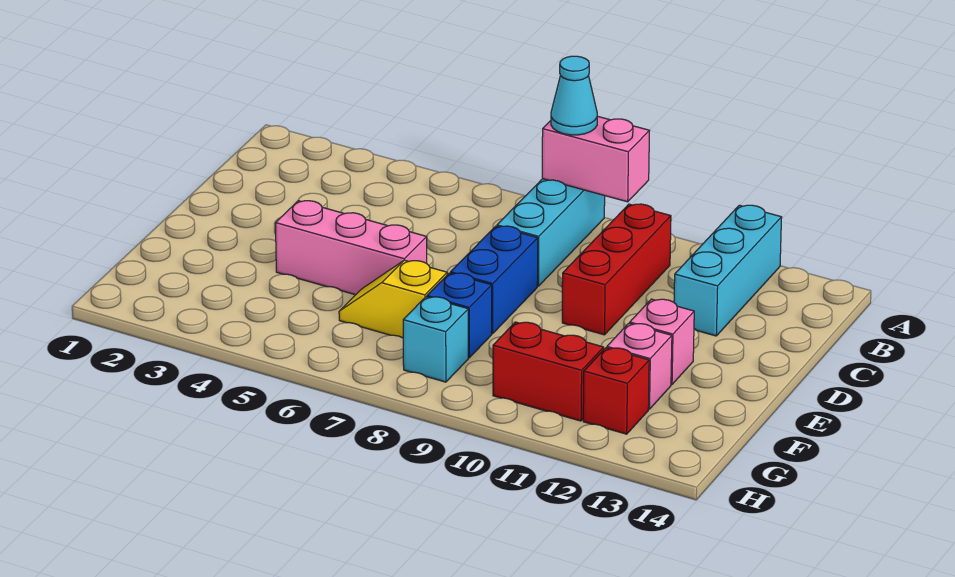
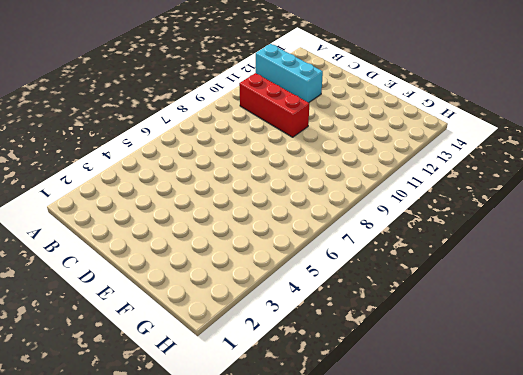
none -> cyan 1x3 brick [497,179,605,286]
none -> blue 1x2 brick [451,226,538,334]
none -> pink 1x3 brick [275,201,427,295]

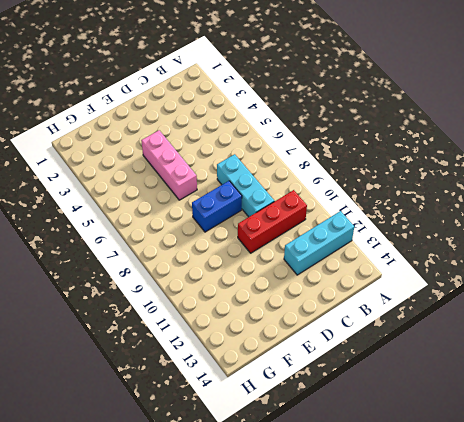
cyan 1x3 brick [217,154,274,217] -> cyan 1x3 brick turned to [497,179,605,286]
none -> pink 1x1 brick [630,299,694,385]
none -> yellow 1x2 slope [339,260,447,338]
none -> blue 1x1 brick [427,273,492,358]

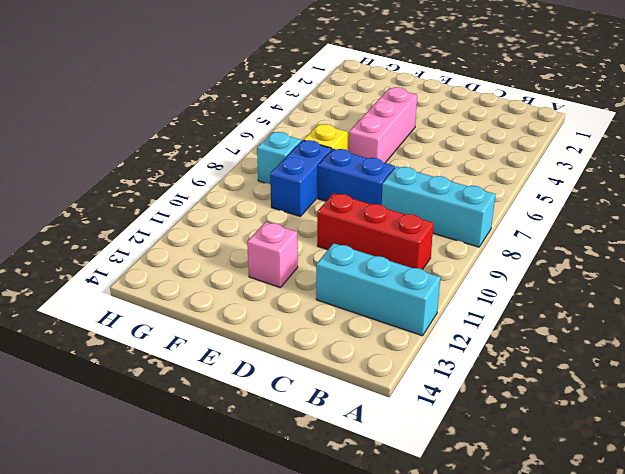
blue 1x2 brick [270,140,332,217] -> blue 1x1 brick [427,273,492,358]
none -> pink 1x1 brick [607,323,672,409]
none -> red 1x2 brick [493,322,604,421]
none -> red 1x1 brick [583,348,649,434]

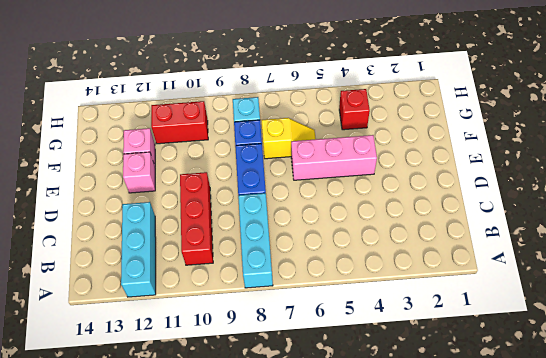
red 1x1 brick [339,89,370,130] -> red 1x1 brick moved to [583,348,649,434]
none -> pink 1x2 brick [542,116,649,202]
none -> cyan 1x1 cone [551,56,597,135]

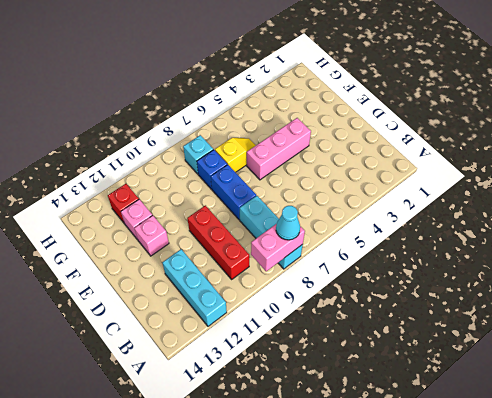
none -> red 1x2 brick [493,322,604,421]

